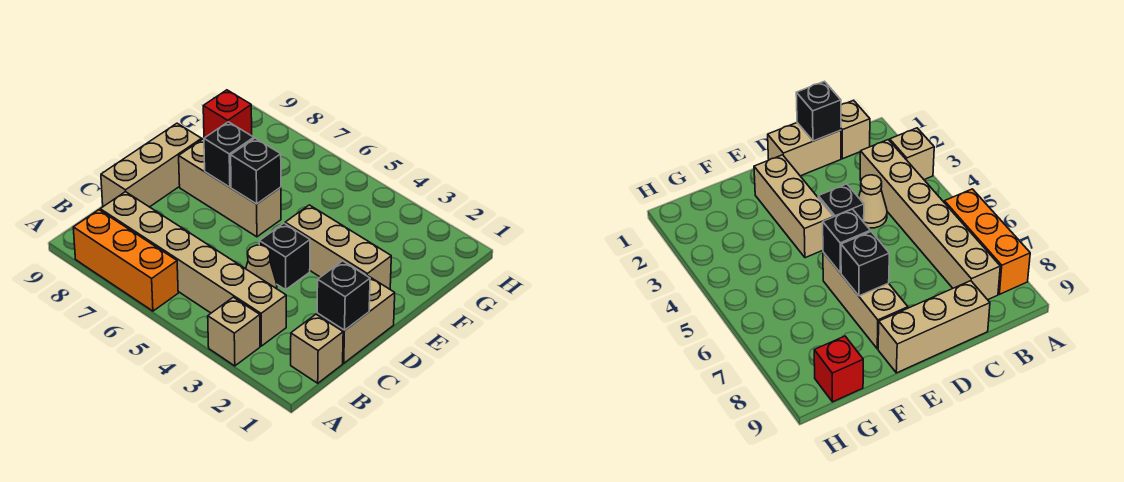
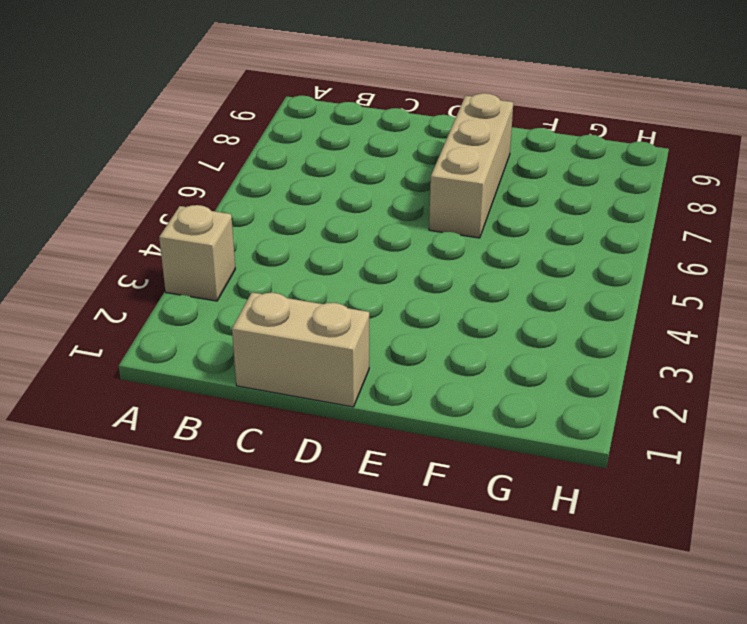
none -> orange 1x3 brick [73,210,178,311]
none -> tan 1x1 brick [291,314,343,383]
none -> tan 1x6 brick [100,192,286,346]

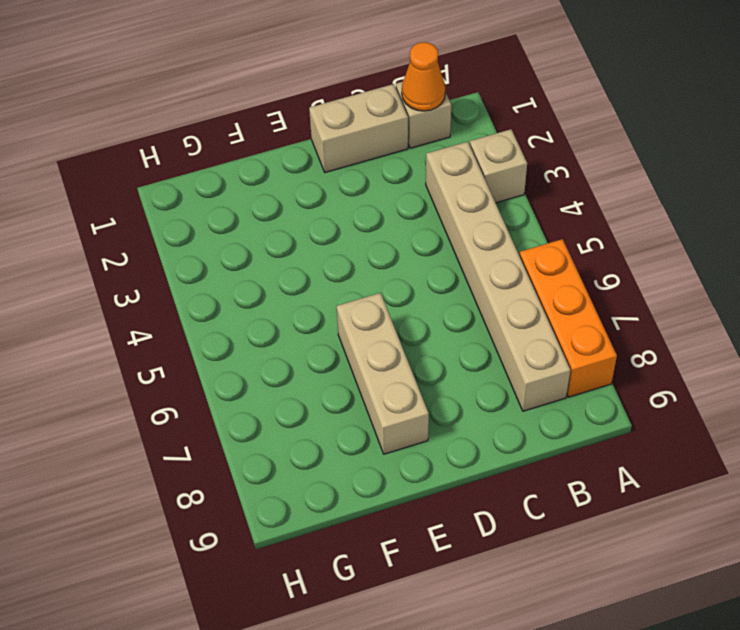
orange 1x1 cone [402,42,445,111] -> none
none -> tan 1x1 cone [246,245,277,289]
none -> tan 1x3 brick [101,123,202,207]
none -> black 1x1 brick [259,223,310,290]

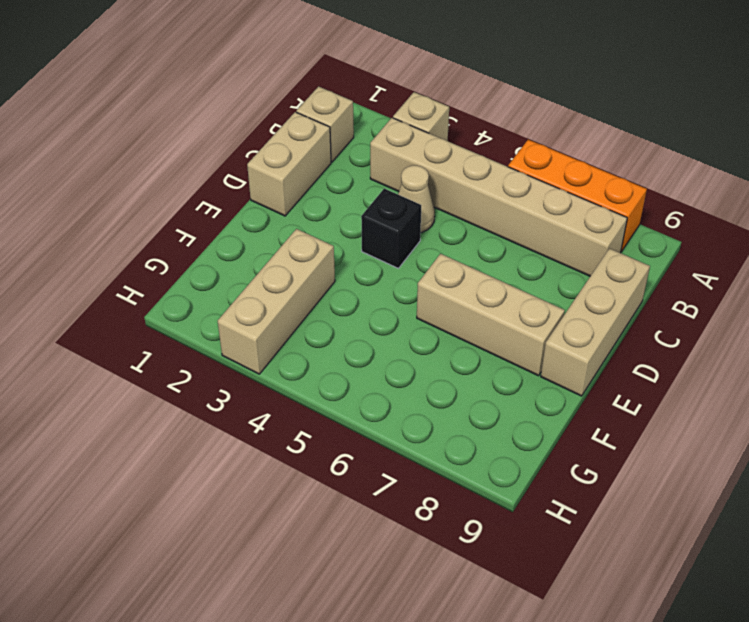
tan 1x3 brick [218,229,335,374] -> tan 1x3 brick turned to [285,205,391,289]
none -> red 1x1 brick [203,90,252,138]
none -> black 1x1 brick [317,261,370,330]
none -> black 1x1 brick [231,138,281,204]

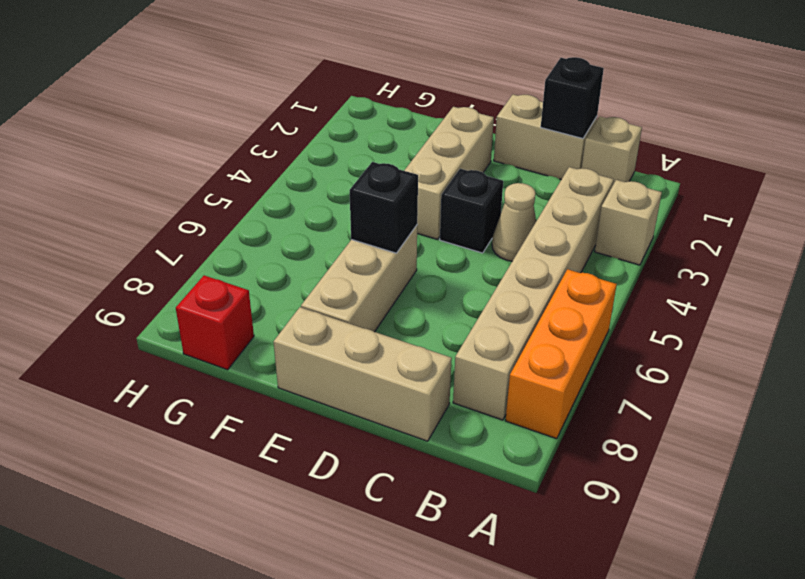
none -> black 1x1 brick [204,122,254,187]

